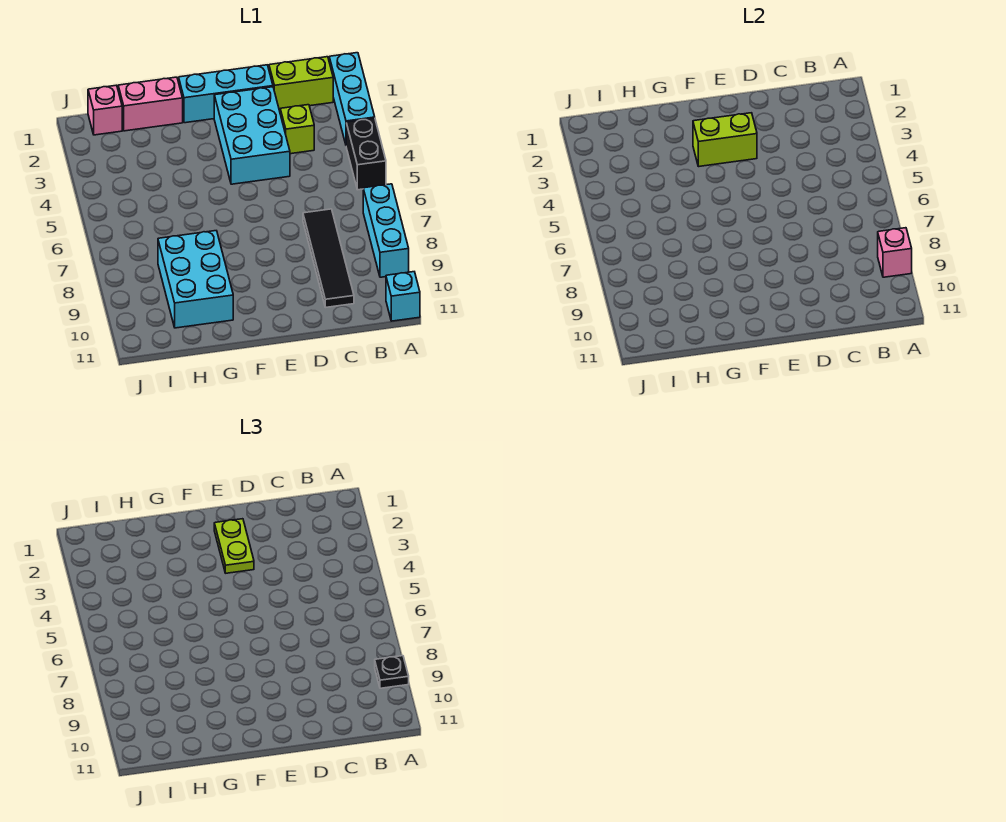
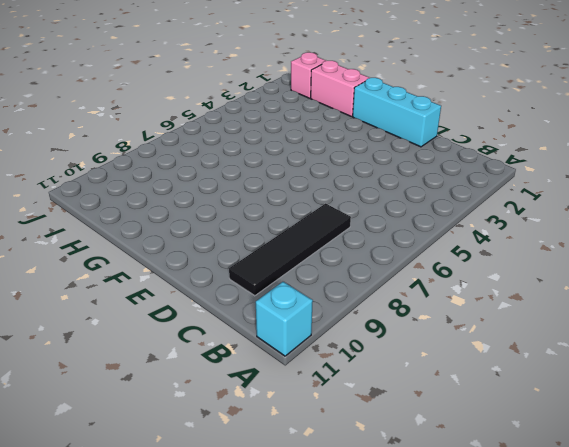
none -> cyan 1x3 brick [329,53,375,144]
none -> black 1x2 brick [346,118,386,190]
none -> cyan 1x3 brick [363,184,409,277]

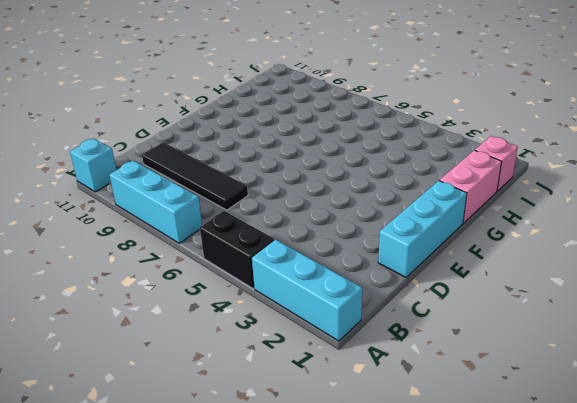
none -> lime 1x2 brick [269,57,333,110]
none -> lime 1x1 brick [280,105,314,154]
none -> cyan 2x3 brick [214,87,290,184]

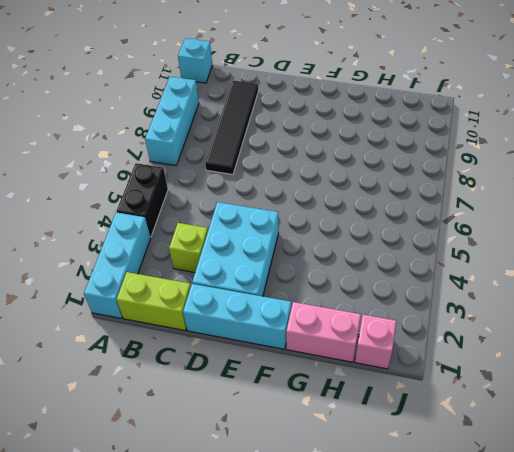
none -> cyan 2x3 brick [158,231,233,328]
none -> pink 1x1 brick [878,228,912,277]
none -> lime 1x2 brick [693,113,757,167]

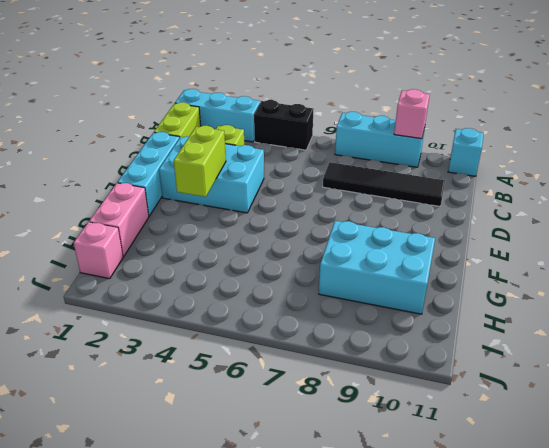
none -> black 1x1 plate [375,656,409,688]
none -> lime 1x2 plate [214,519,254,573]

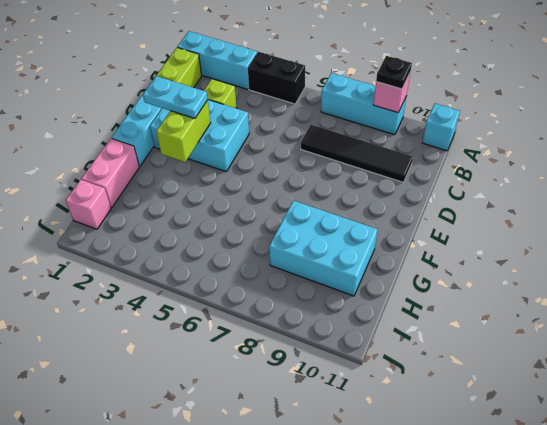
cyan 1x2 plate [143,76,208,118] -> lime 1x2 plate [214,519,254,573]

